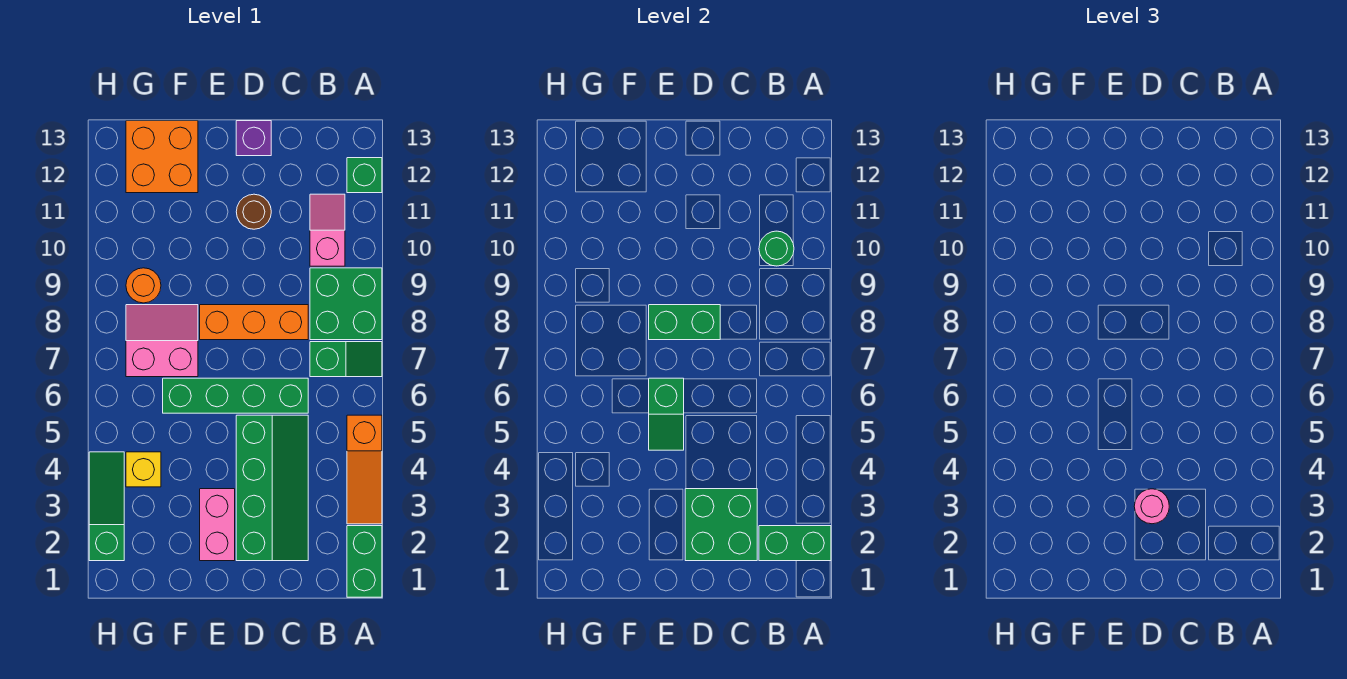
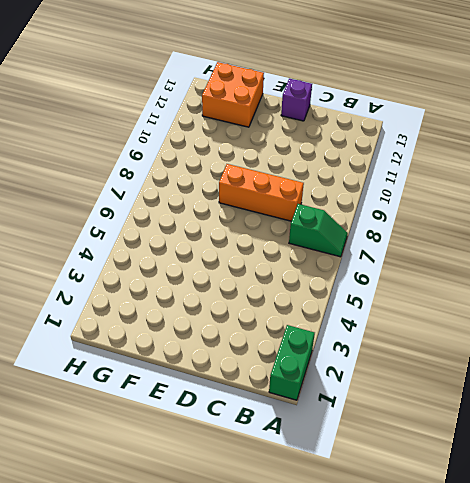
none -> orange 1x3 slope [347,415,382,524]
none -> green 2x2 brick [310,268,382,340]
none -> green 1x1 brick [347,158,382,193]

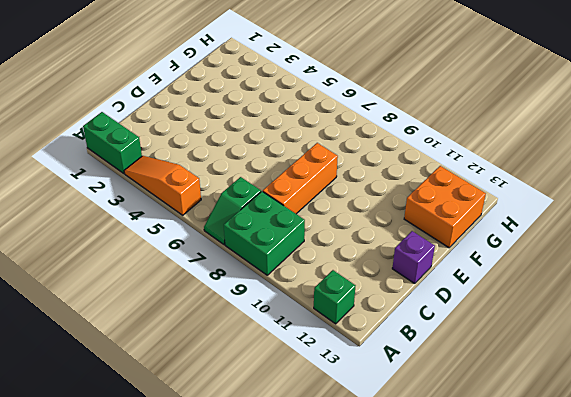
none -> pink 1x2 slope [310,194,345,266]
none -> green 2x4 slope [236,415,308,561]
none -> green 1x4 brick [163,378,308,413]

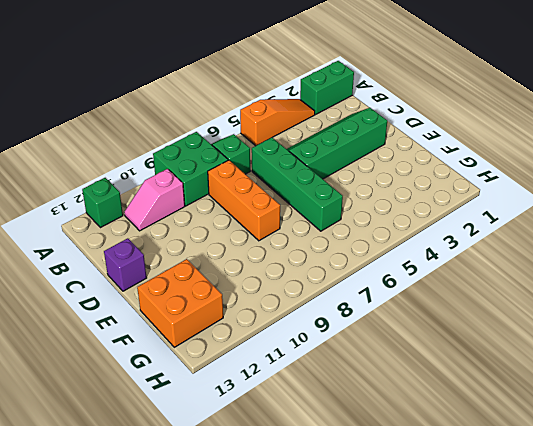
none -> brown 1x1 round brick [236,194,271,229]
none -> pink 1x2 brick [200,489,235,561]
none -> pink 2x2 slope [126,305,198,377]

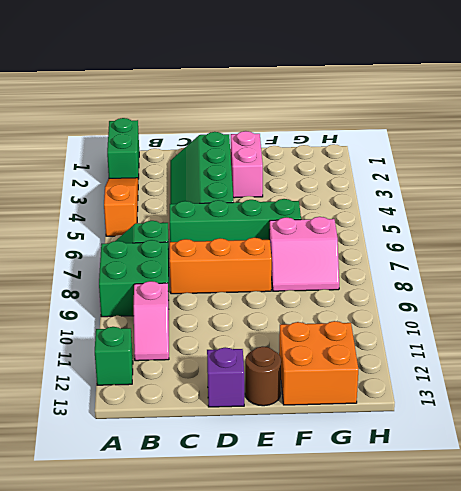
brown 1x1 round brick [245,347,281,406] -> brown 1x1 round brick moved to [236,194,271,229]
none -> yellow 1x1 brick [126,452,161,487]
none -> orange 1x1 round brick [126,268,161,303]
none -> green 1x3 slope [89,452,124,561]

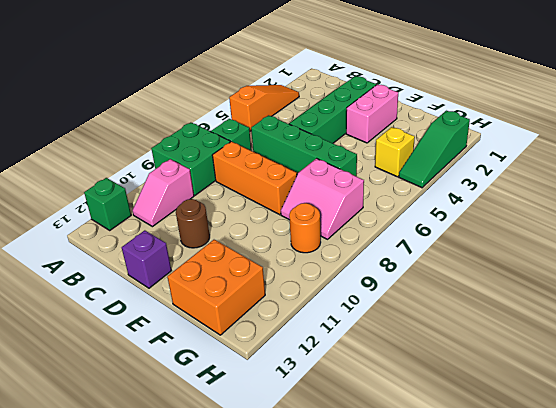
none -> green 1x2 brick [347,526,382,597]
none -> green 1x2 brick [759,526,831,561]
none -> green 1x1 round brick [759,231,794,266]

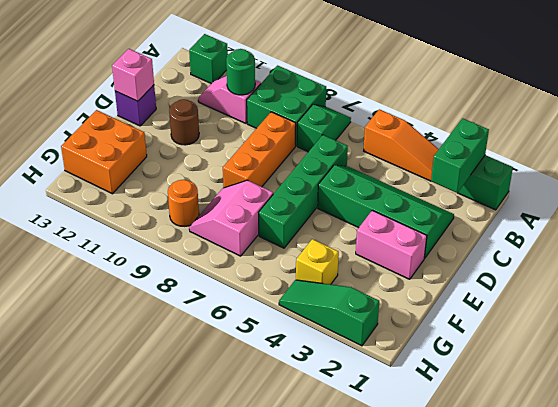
pink 1x1 brick [112,49,154,101] -> none
none -> green 2x2 brick [685,489,757,561]
none -> green 1x2 brick [649,305,720,340]
none -> green 1x2 slope [649,378,684,450]

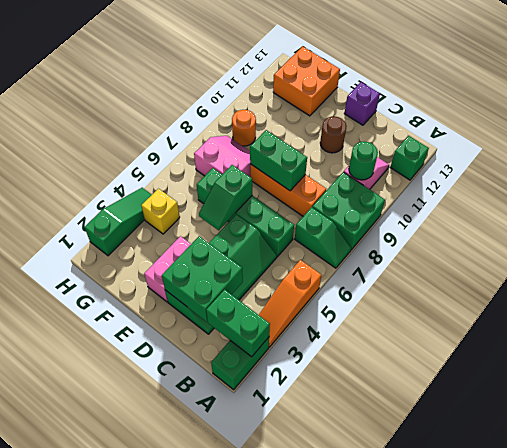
none -> pink 1x1 round brick [1134,489,1169,524]

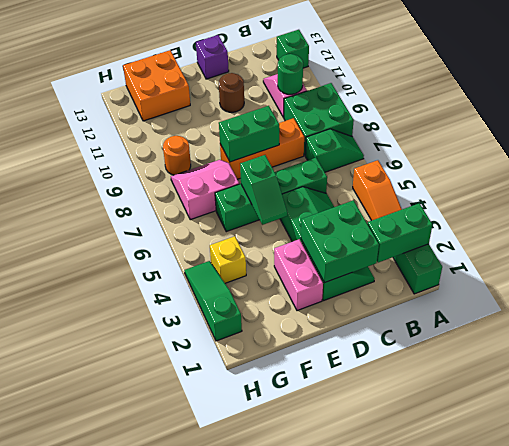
none -> pink 1x1 round brick [1134,489,1169,524]

